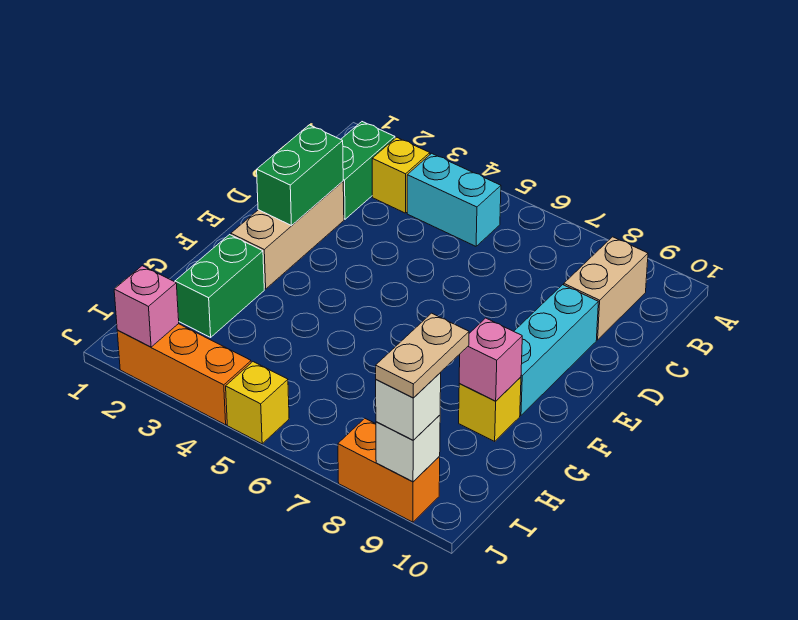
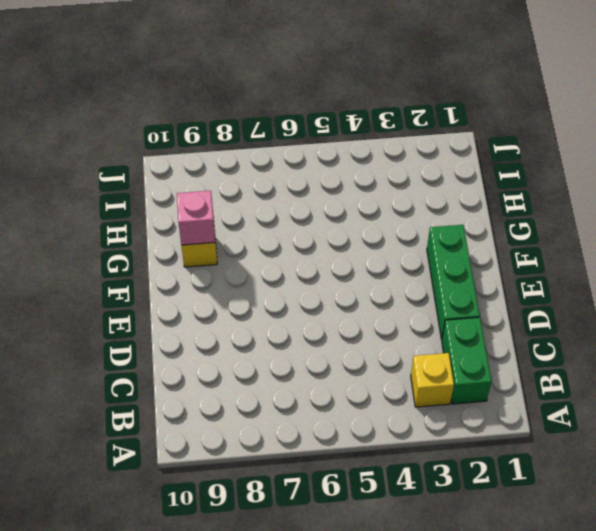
green 1x3 brick [427,225,480,339] -> tan 1x3 brick [231,181,344,289]
none -> cyan 1x2 brick [407,153,501,246]
none -> tan 1x2 brick [564,237,648,340]
none -> cyan 1x3 brick [514,285,598,415]

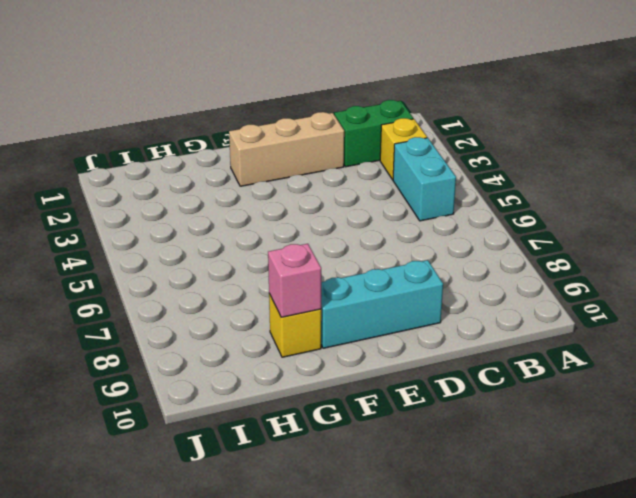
none -> tan 1x2 brick [564,237,648,340]
none -> green 1x2 brick [175,235,264,337]
none -> orange 1x3 brick [117,324,251,425]

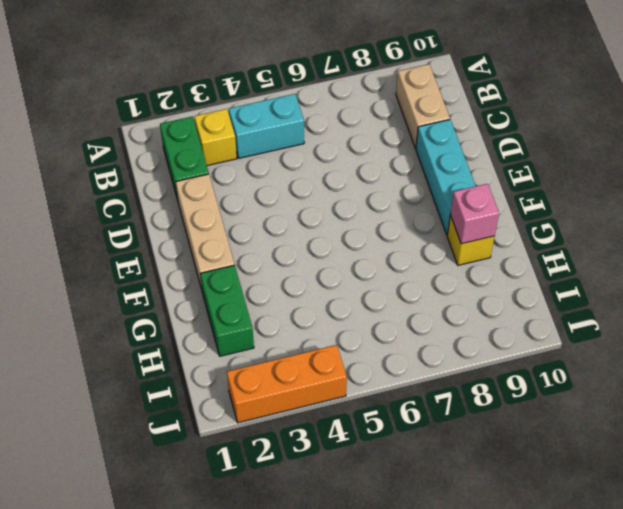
none -> yellow 1x1 brick [226,362,289,444]
none -> orange 1x2 brick [338,418,440,522]
none -> green 1x2 brick [257,125,343,226]

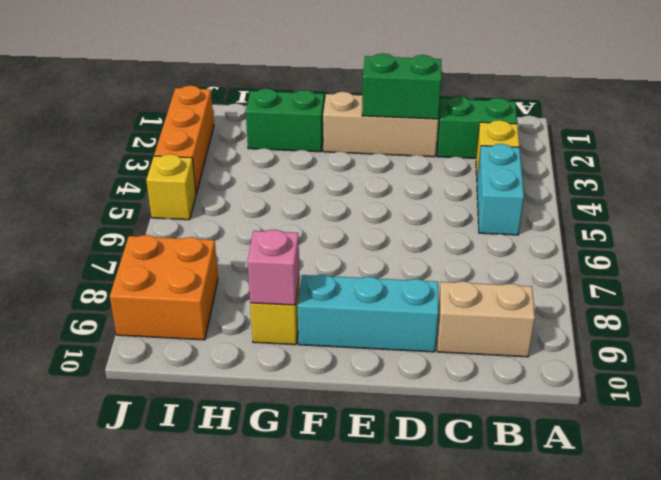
orange 2x2 brick [110,235,218,340] -> orange 1x2 brick [338,418,440,522]
none -> pink 1x1 brick [114,266,179,347]
none -> white 1x1 brick [376,415,440,482]
none -> white 1x1 brick [376,373,441,440]

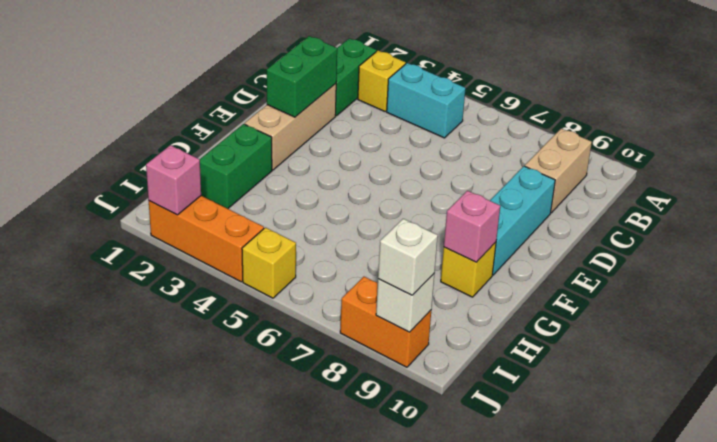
none -> tan 1x2 plate [376,313,469,398]

